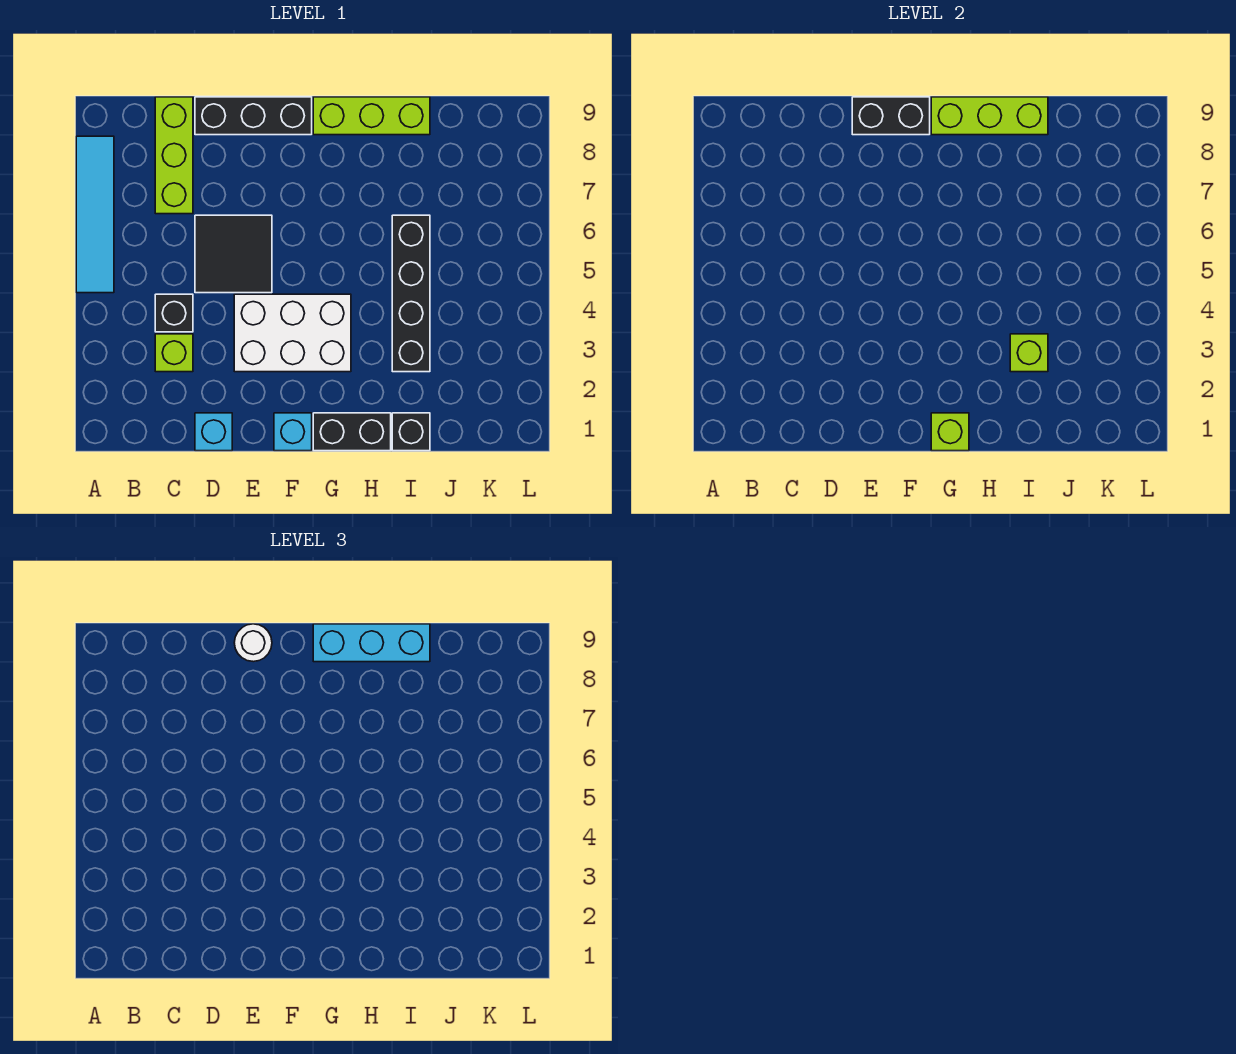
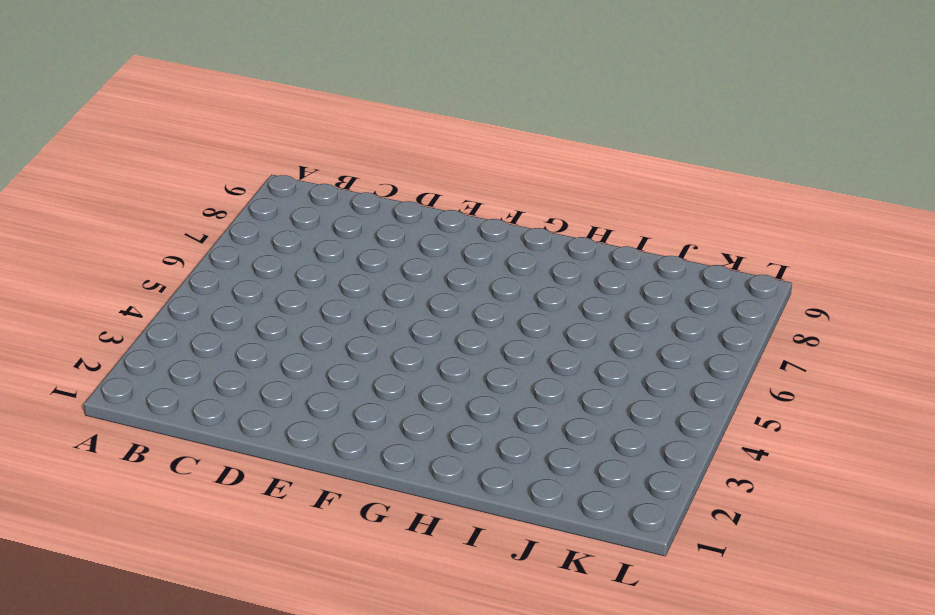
none -> cyan 1x4 tile [76,136,114,293]
none -> lime 1x1 brick [155,334,193,372]
none -> black 1x1 brick [155,294,193,332]

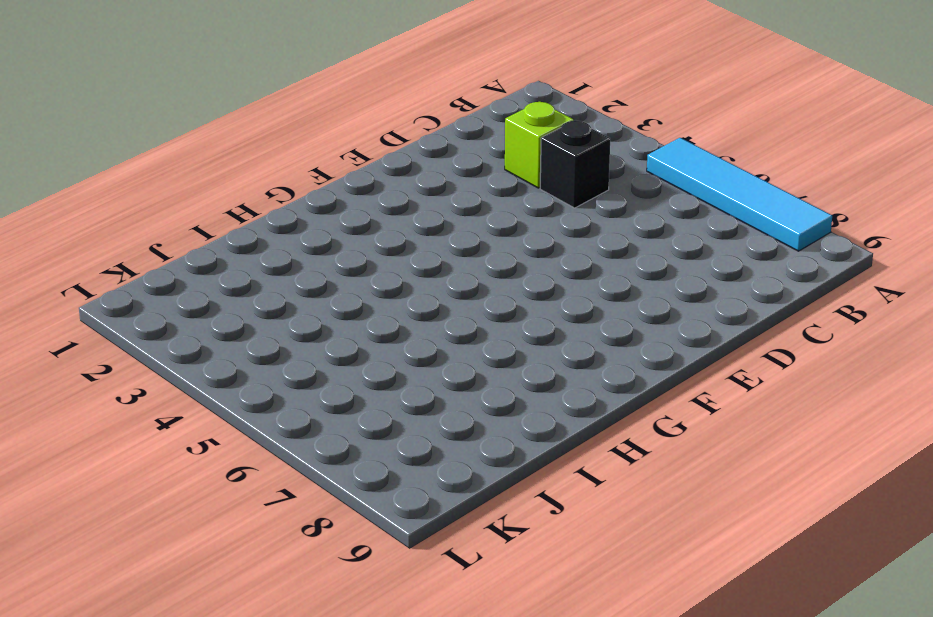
none -> lime 1x3 brick [155,97,193,214]
none -> cyan 1x1 brick [195,413,232,451]
none -> black 2x2 tile [195,215,272,293]

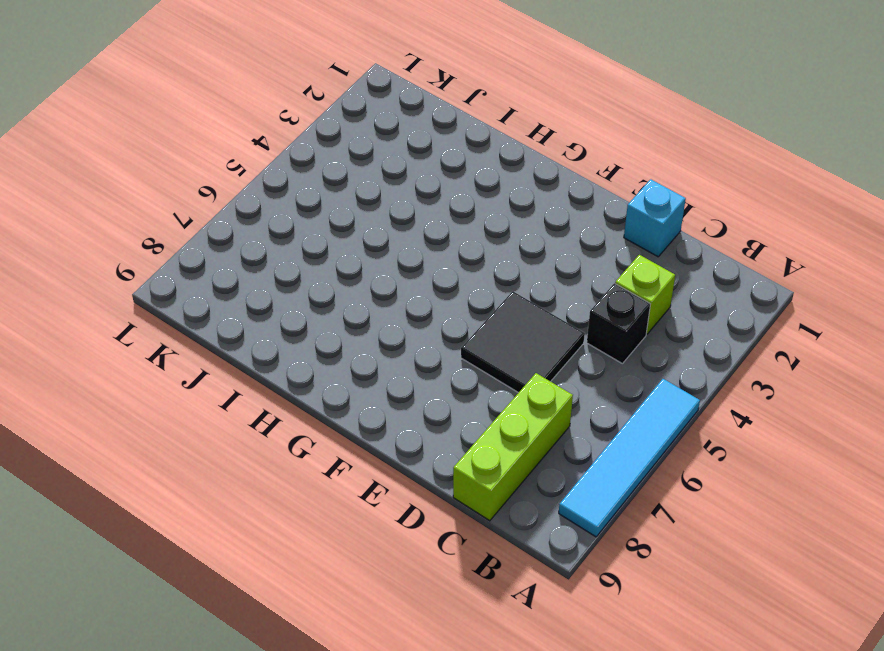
none -> black 1x3 brick [195,97,312,135]
none -> white 2x3 brick [234,294,351,372]
none -> cyan 1x1 brick [274,413,312,451]

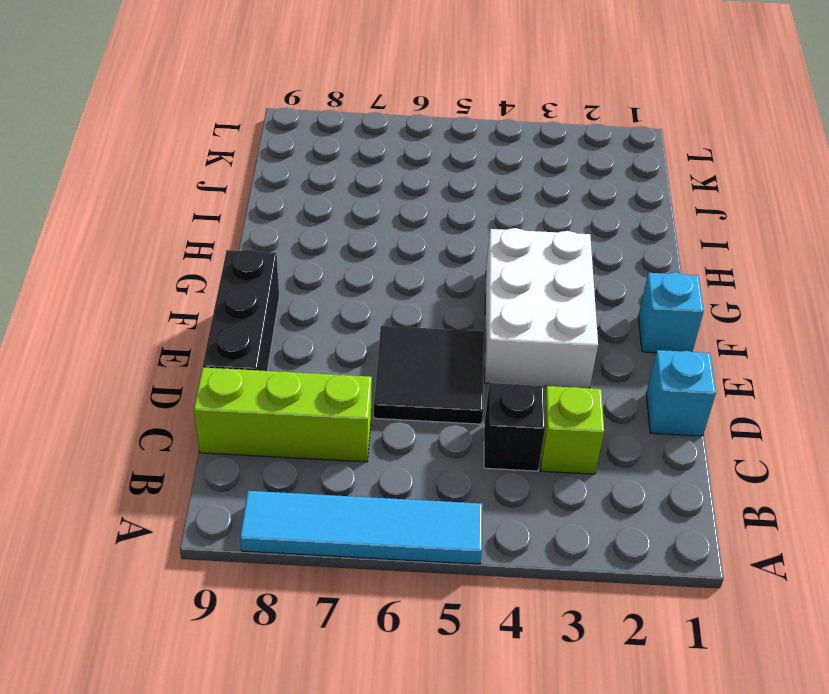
none -> black 1x2 brick [313,413,391,451]
none -> lime 1x3 brick [313,97,430,135]
none -> black 1x1 brick [392,413,430,451]

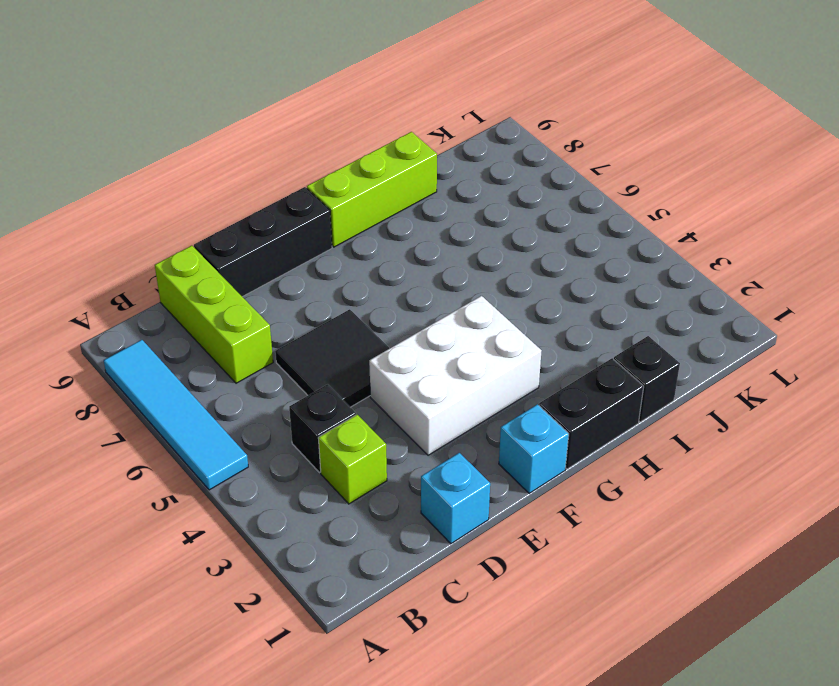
none -> black 1x4 brick [392,215,430,372]
none -> black 1x2 brick [852,97,930,135]
none -> lime 1x1 brick [931,413,969,451]

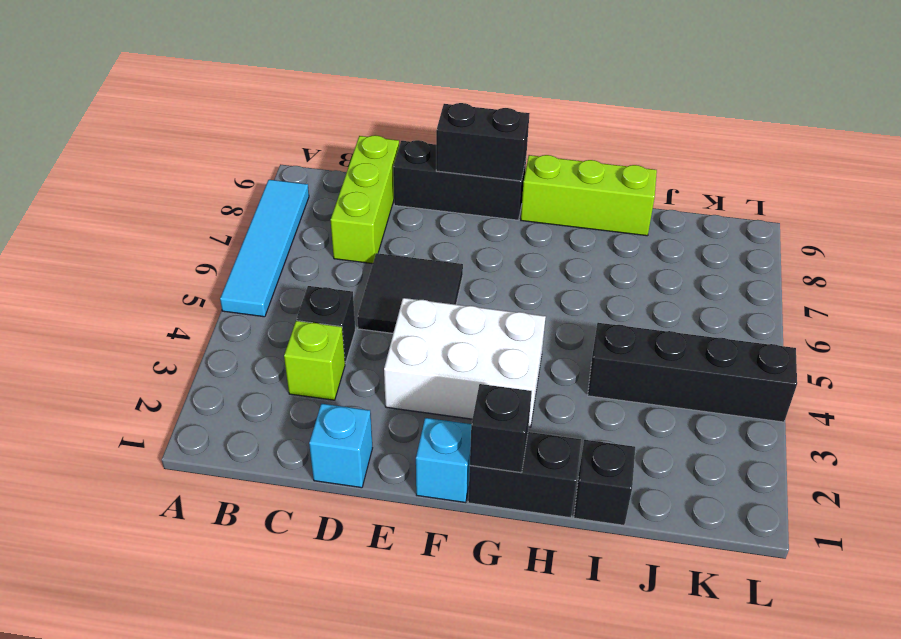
black 1x1 brick [470,384,532,472] -> lime 1x1 brick [931,413,969,451]
black 1x4 brick [588,323,797,422] -> black 1x4 brick turned to [392,215,430,372]
none -> lime 1x3 brick [931,97,1048,135]
none -> lime 1x1 brick [1010,334,1048,372]
none -> white 1x1 round brick [234,624,272,662]

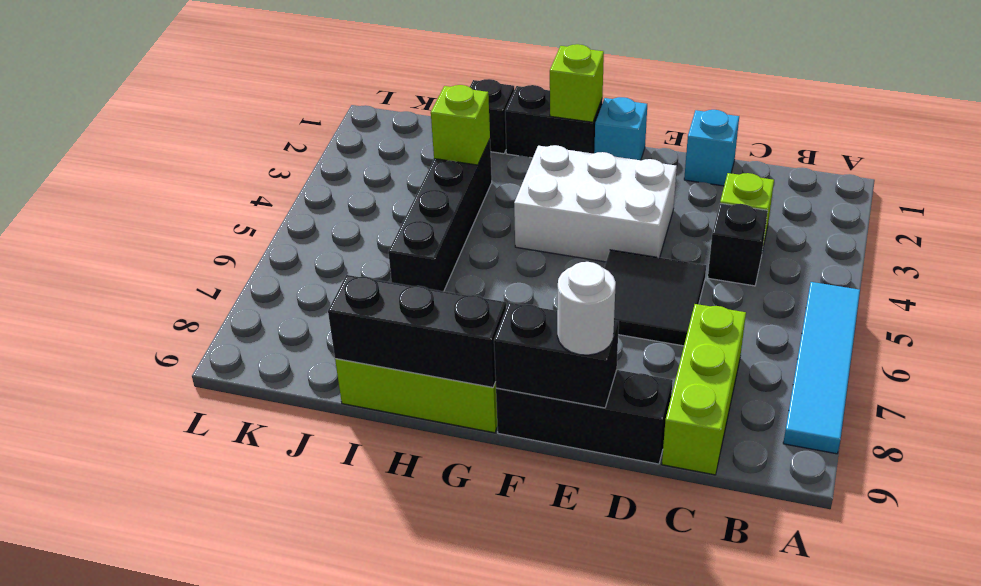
black 1x3 brick [328,275,506,387] -> lime 1x3 brick [931,97,1048,135]
none -> cyan 1x3 brick [313,624,430,662]

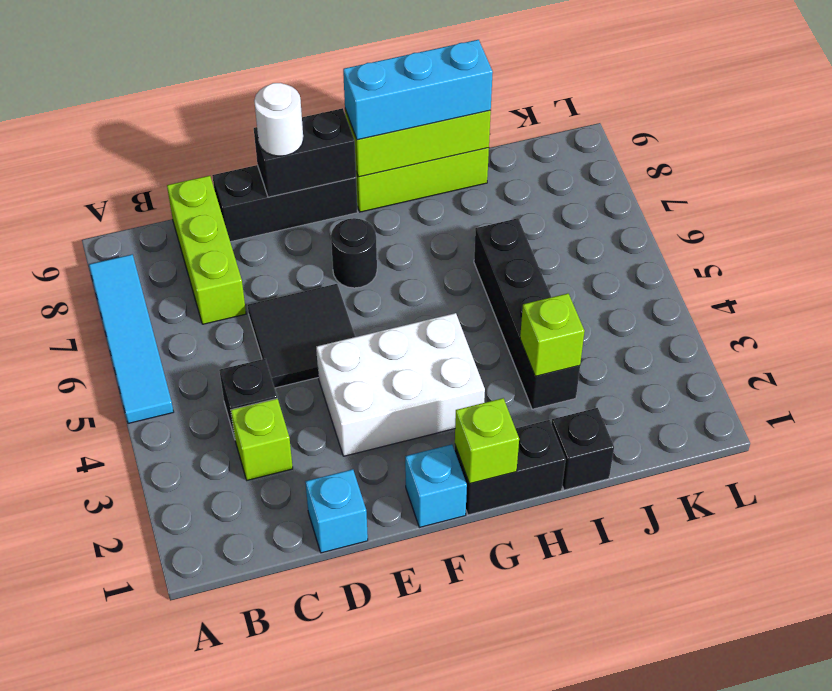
black 1x1 round brick [331,218,377,288] -> none

